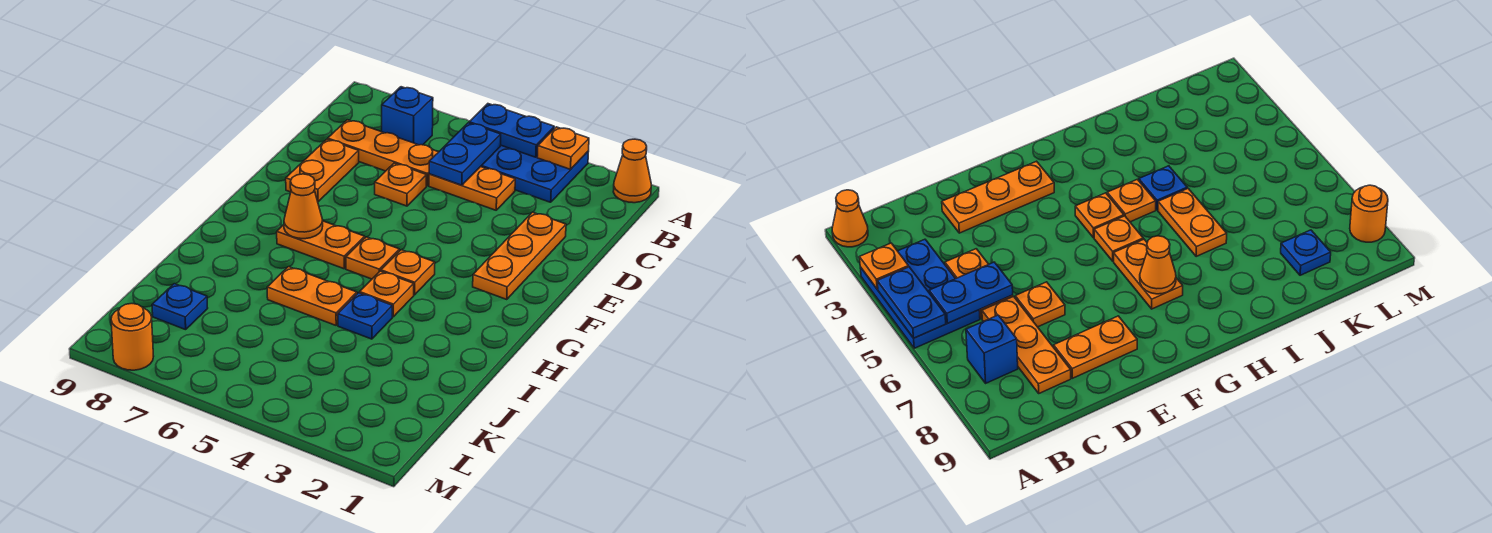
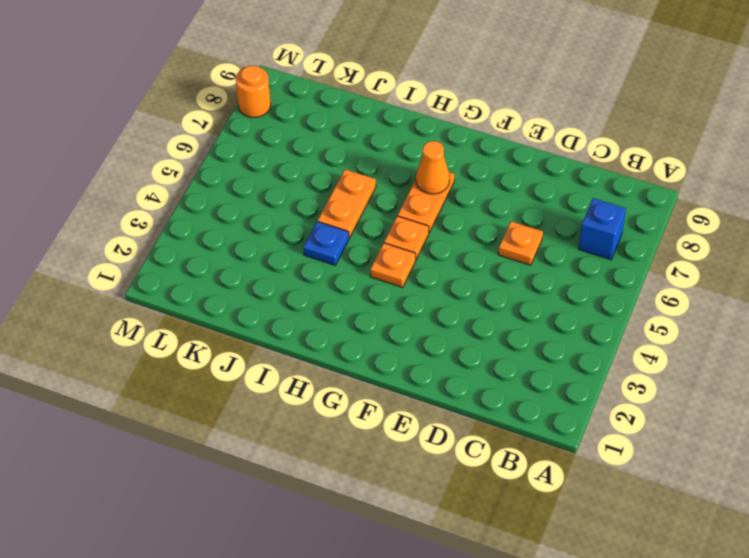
none -> orange 1x1 cone [613,139,651,203]
none -> blue 2x3 plate [481,145,589,202]
none -> orange 1x2 plate [429,167,515,210]

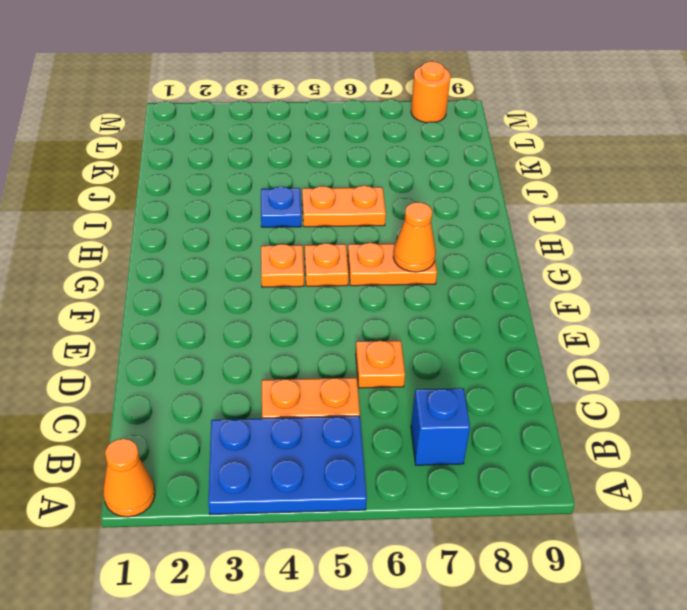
none -> orange 1x3 plate [328,120,438,186]
none -> orange 1x3 plate [473,212,566,299]
none -> orange 1x2 plate [286,139,359,202]

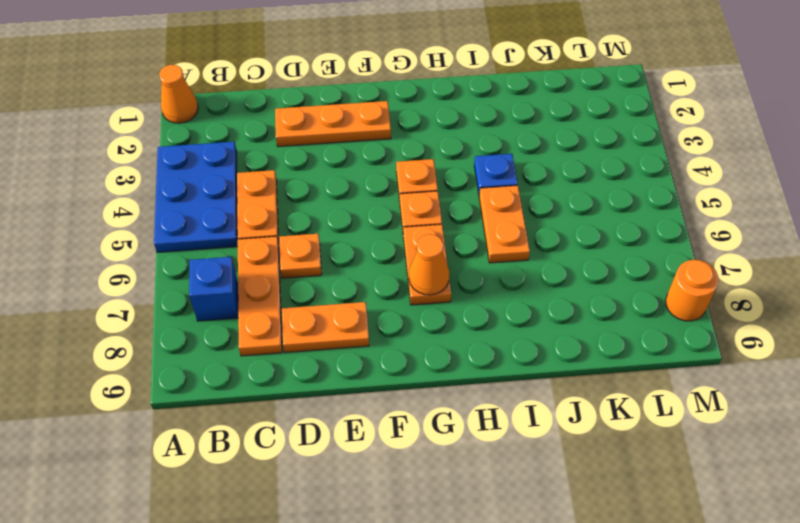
none -> orange 1x1 plate [360,271,414,317]
none -> blue 1x1 plate [152,284,208,330]
none -> orange 1x1 plate [537,127,589,169]

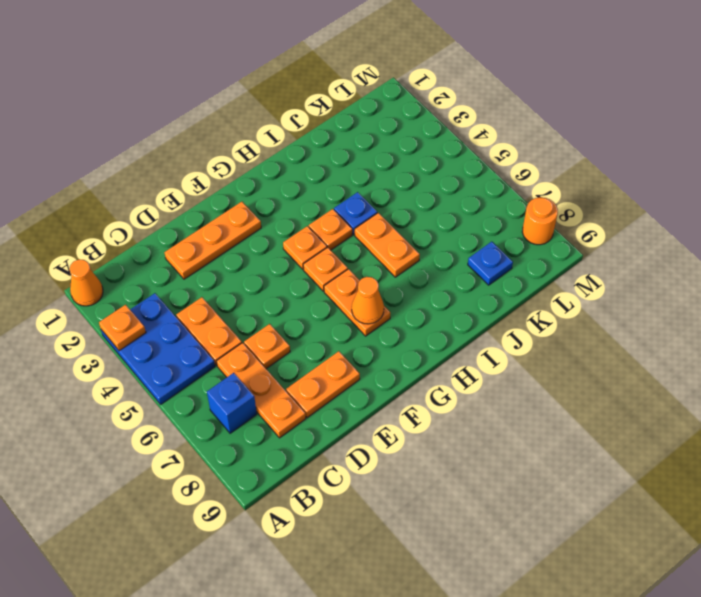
none -> blue 1x2 plate [469,104,554,157]
none -> blue 1x2 plate [429,123,501,185]

